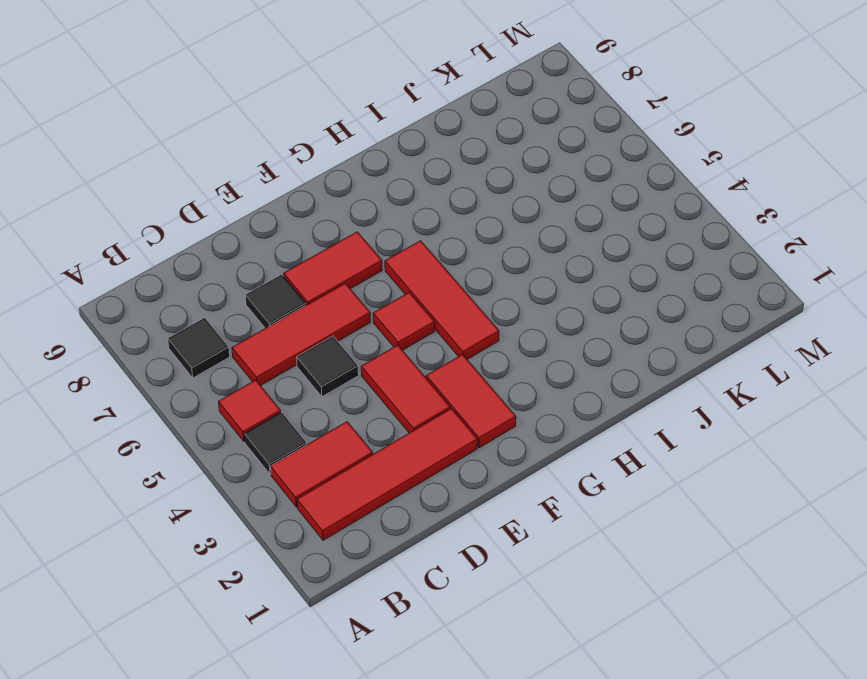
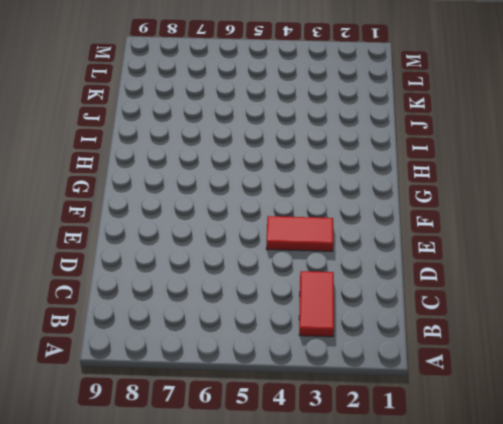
none -> red 1x4 tile [297,409,478,540]
none -> black 1x1 tile [244,412,307,474]
none -> red 1x1 tile [219,380,281,442]

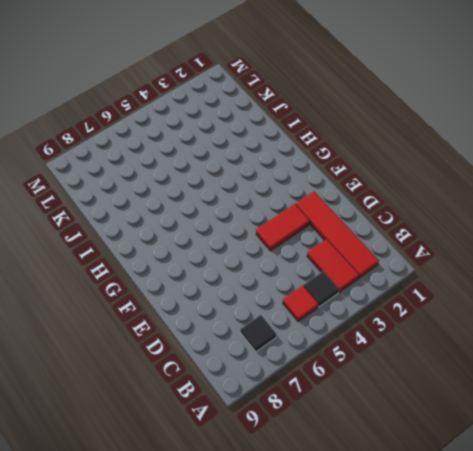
none -> red 1x3 tile [232,283,370,386]
none -> black 1x1 tile [297,336,359,397]
none -> black 1x1 tile [245,274,306,328]

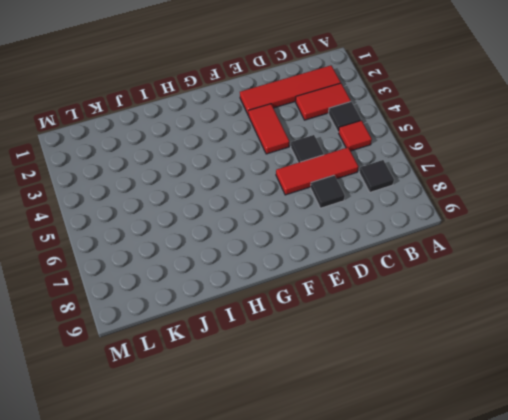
none -> red 1x2 tile [284,232,382,305]
none -> red 1x2 tile [426,355,516,448]
none -> red 1x1 tile [373,292,435,350]

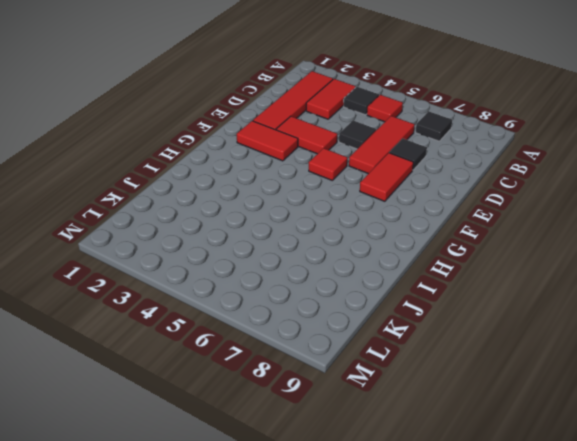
none -> red 1x3 tile [385,241,499,359]

